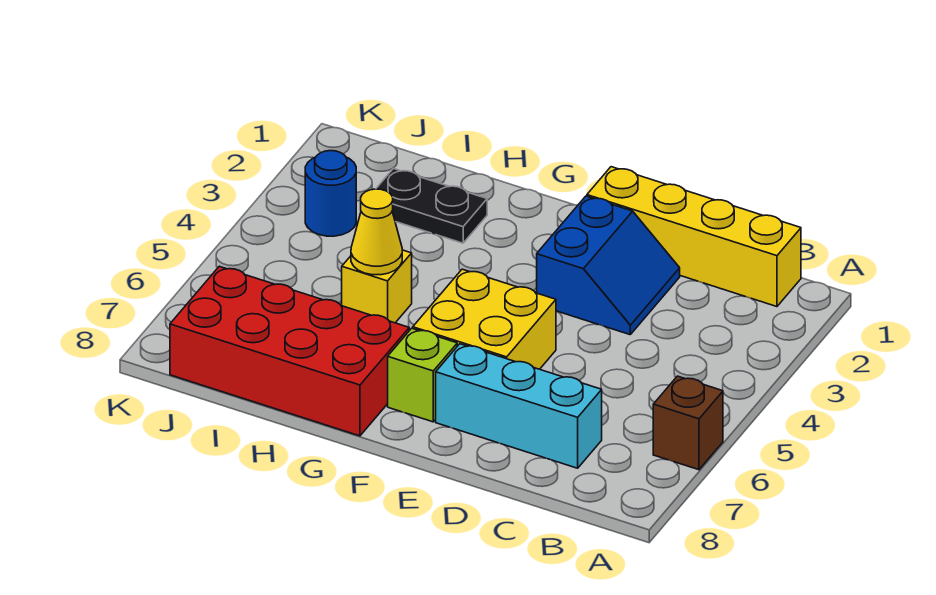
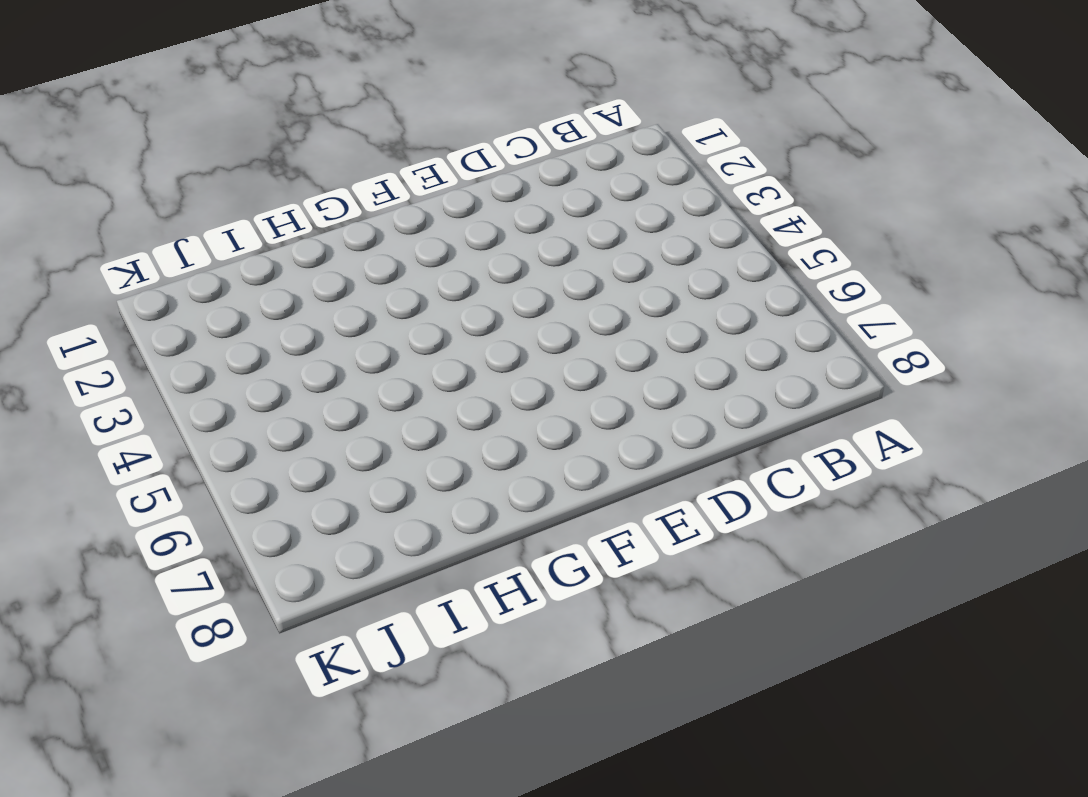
none -> brown 1x1 brick [653,376,723,470]
none -> yellow 1x4 brick [587,167,801,307]

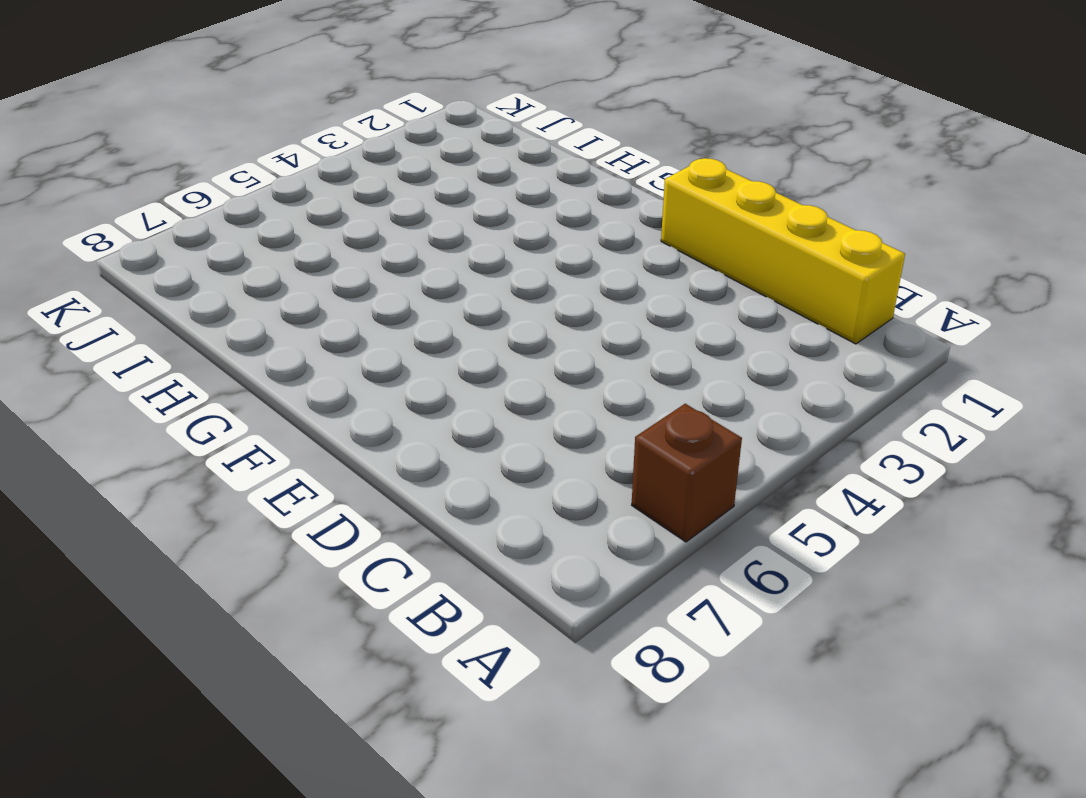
none -> cyan 1x3 brick [436,344,602,468]
none -> blue 2x2 slope [537,196,680,335]

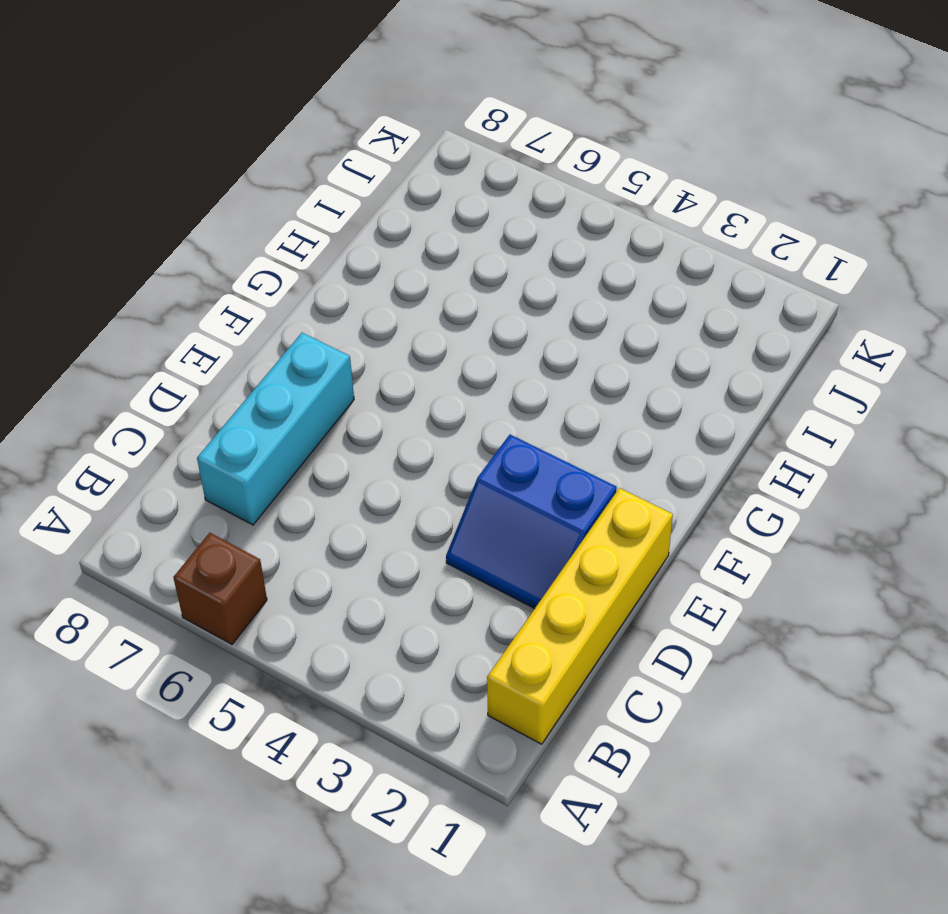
none -> yellow 2x2 brick [413,269,556,369]
none -> lime 1x1 brick [388,328,457,422]

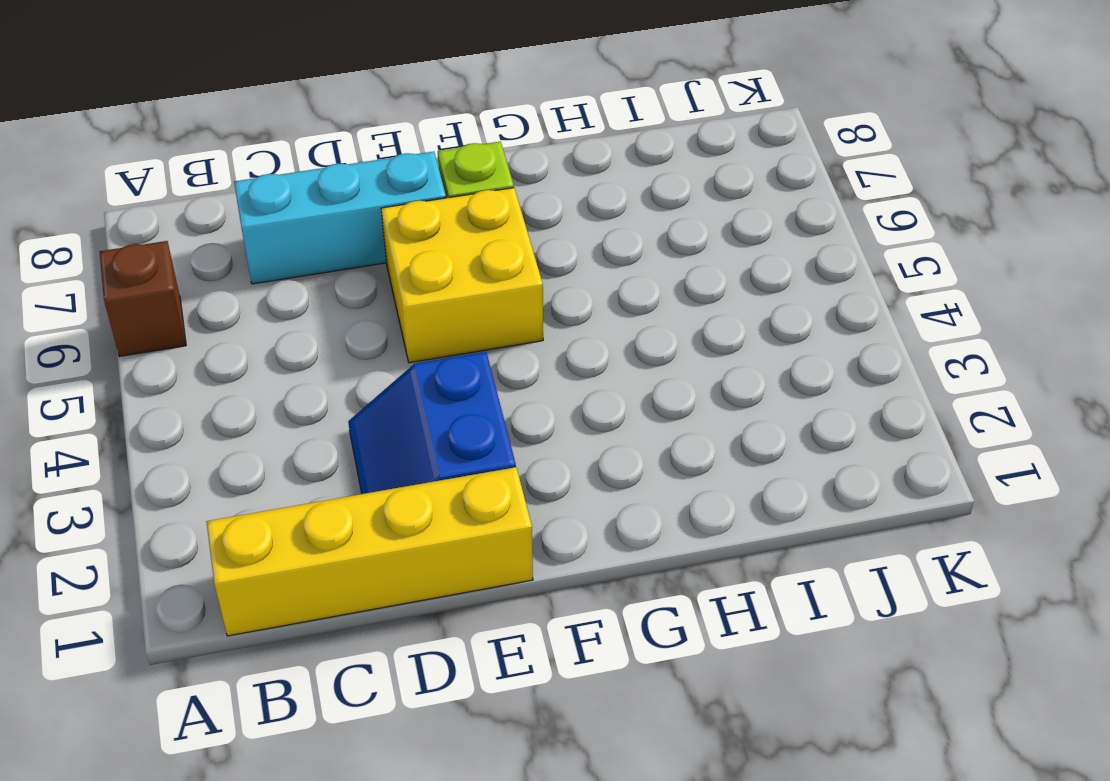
none -> red 2x4 brick [170,266,409,436]
none -> black 1x2 plate [376,169,487,243]

